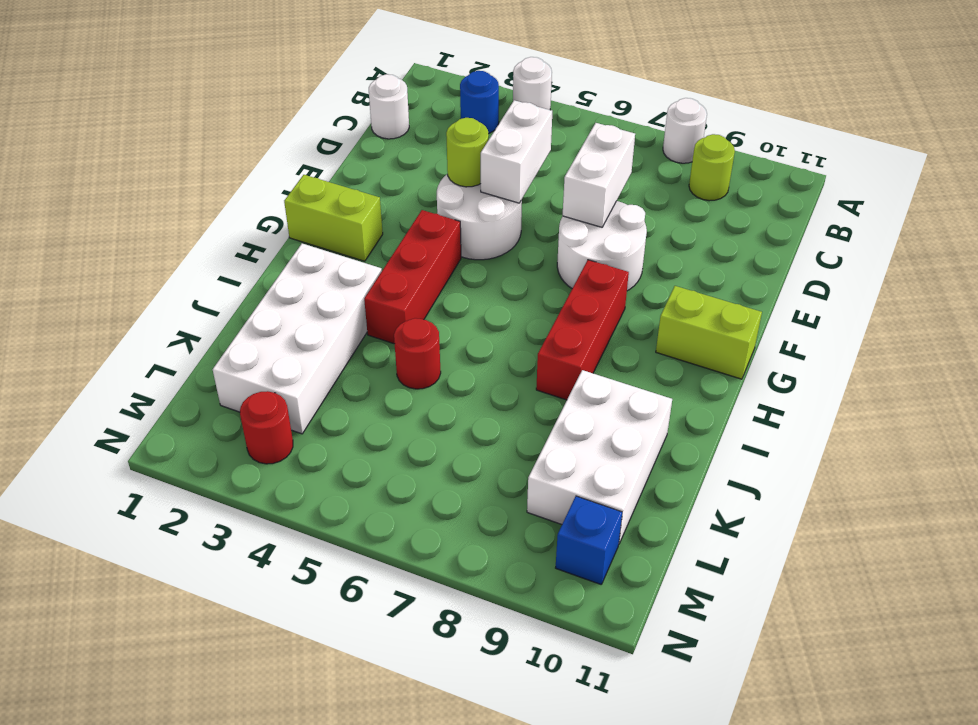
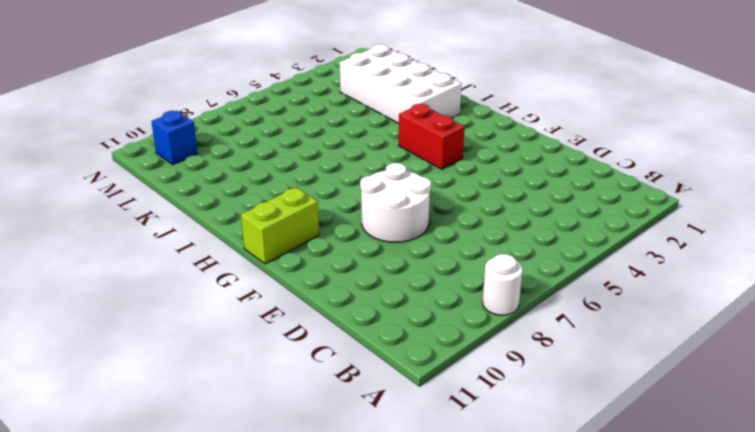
red 1x2 brick [399,104,465,169] -> red 1x3 brick [364,210,461,344]
none -> white 1x1 round brick [513,57,552,110]
none -> blue 1x1 round brick [460,71,499,134]
none -> lime 1x1 round brick [689,134,735,201]

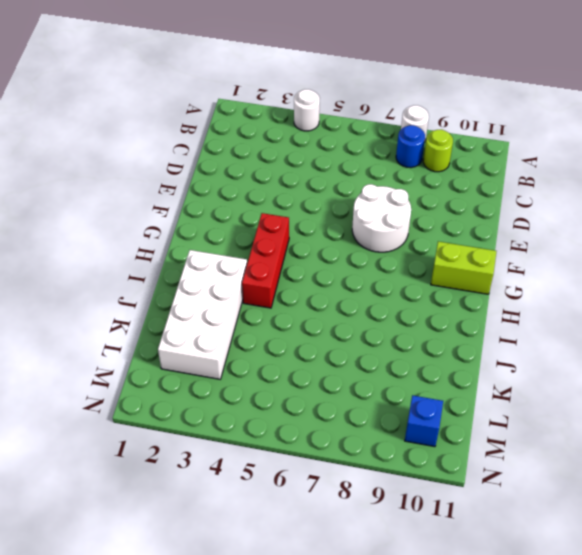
blue 1x1 round brick [396,125,425,168] -> blue 1x1 round brick moved to [460,71,499,134]
none -> white 1x1 round brick [369,74,409,139]
none -> white 2x2 round brick [437,174,522,260]
none -> lime 1x2 brick [284,175,383,261]

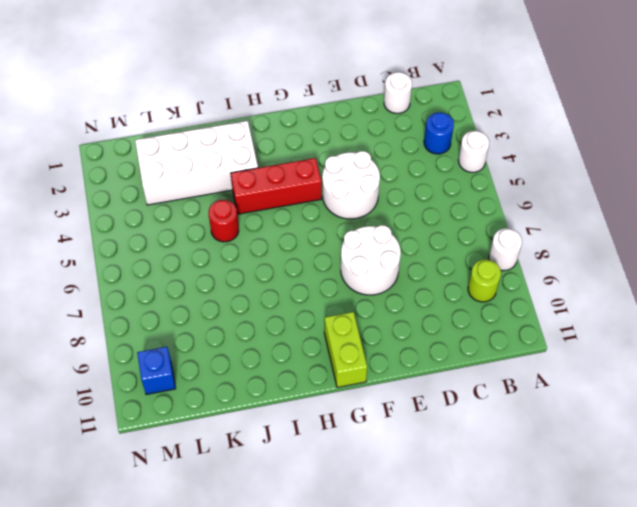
none -> lime 1x2 brick [284,175,383,261]
none -> red 1x3 brick [536,260,629,400]
none -> white 2x3 brick [527,370,672,543]

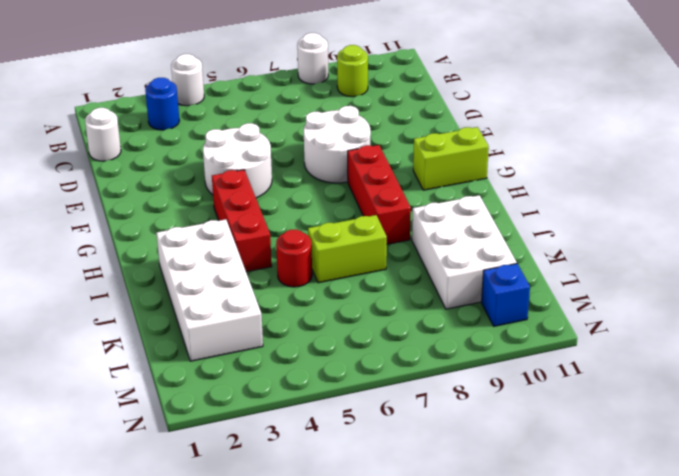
lime 1x2 brick [308,215,387,283] -> lime 1x2 brick moved to [284,175,383,261]
none -> red 1x1 round brick [240,391,293,464]
none -> white 1x2 brick [481,100,552,203]
none -> white 1x2 brick [563,123,635,227]

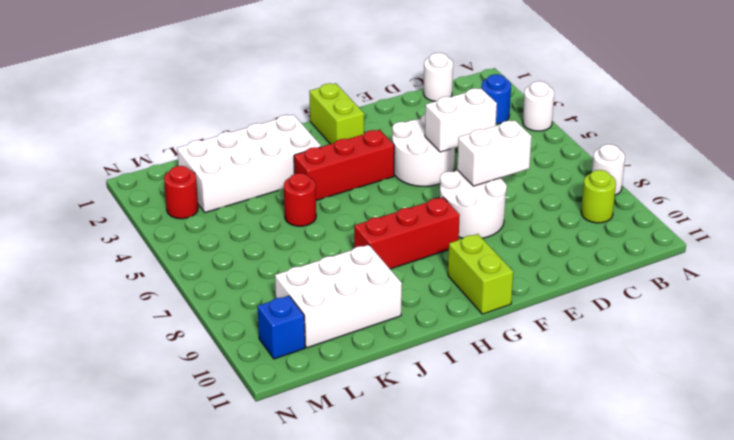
none -> lime 1x1 round brick [446,118,489,187]

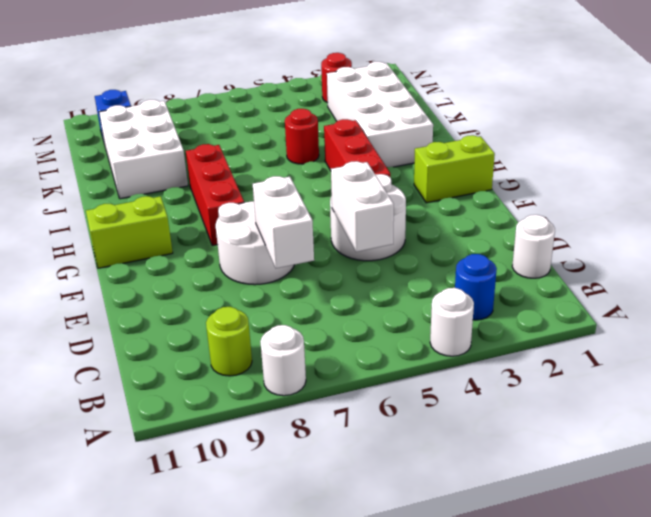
none -> lime 1x1 round brick [446,118,489,187]

